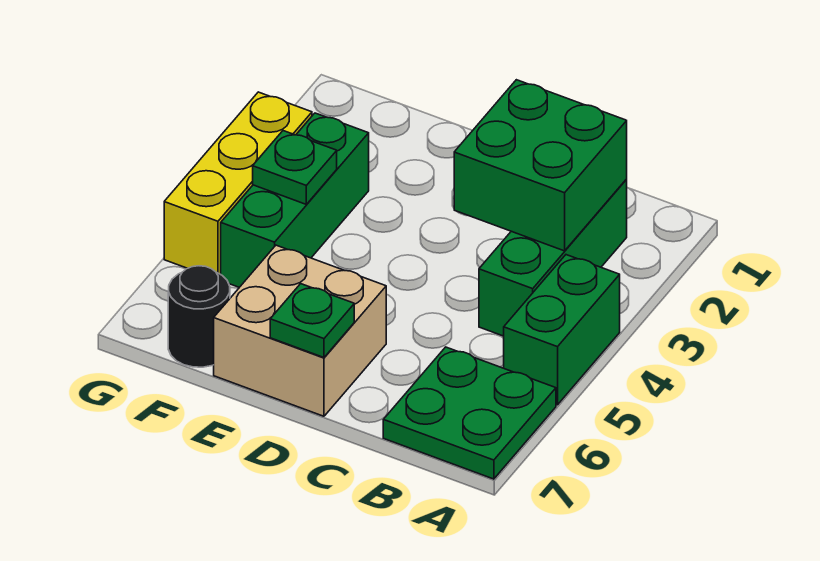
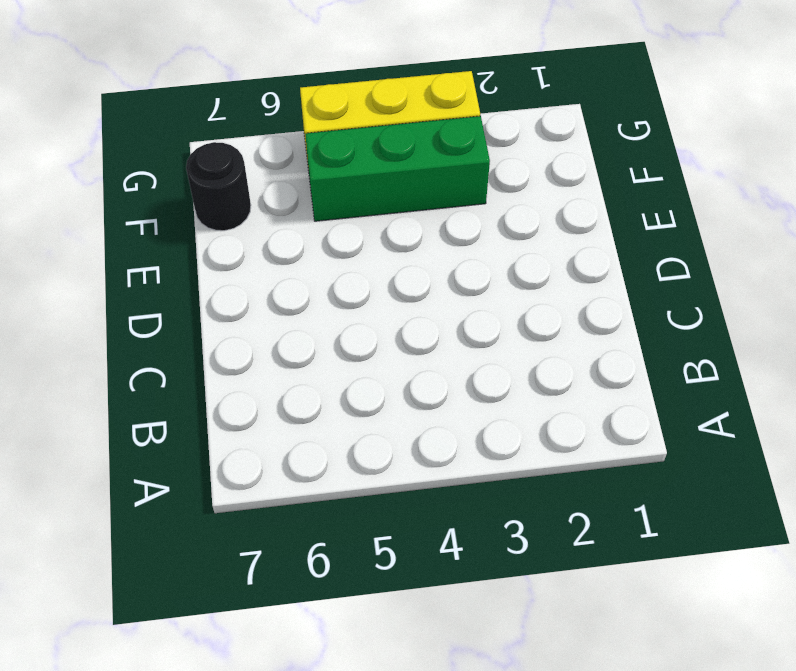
none -> green 1x2 brick [504,255,620,405]
none -> green 2x2 plate [383,347,556,479]

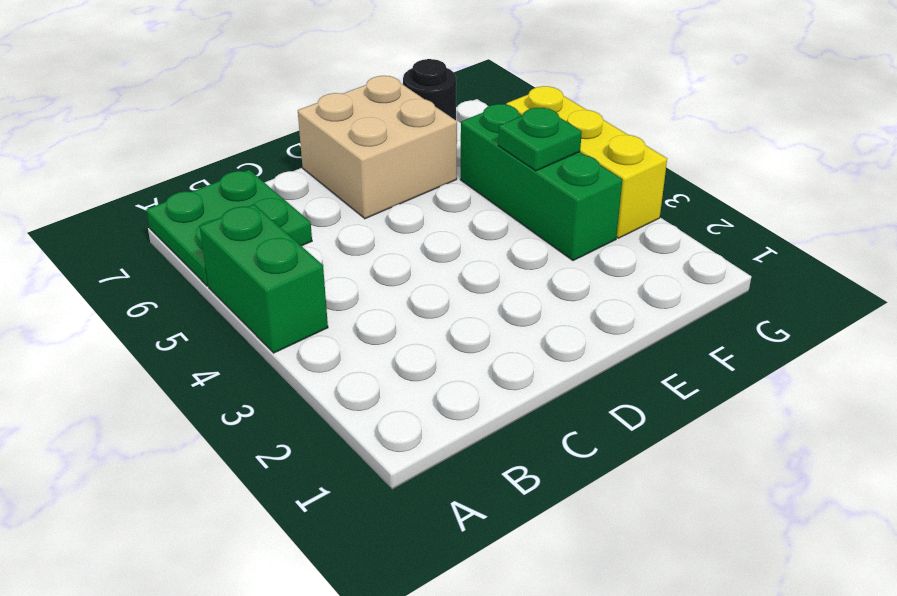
none -> green 1x3 brick [479,179,627,336]
none -> green 2x2 brick [454,80,627,251]

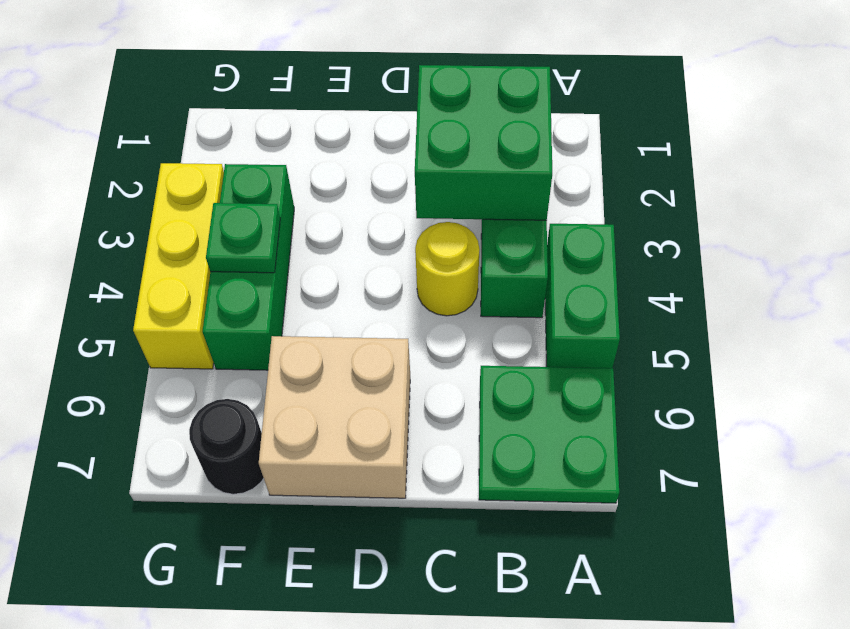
yellow 1x1 round brick [415,222,480,316] -> none
none -> green 1x1 plate [270,284,354,358]

